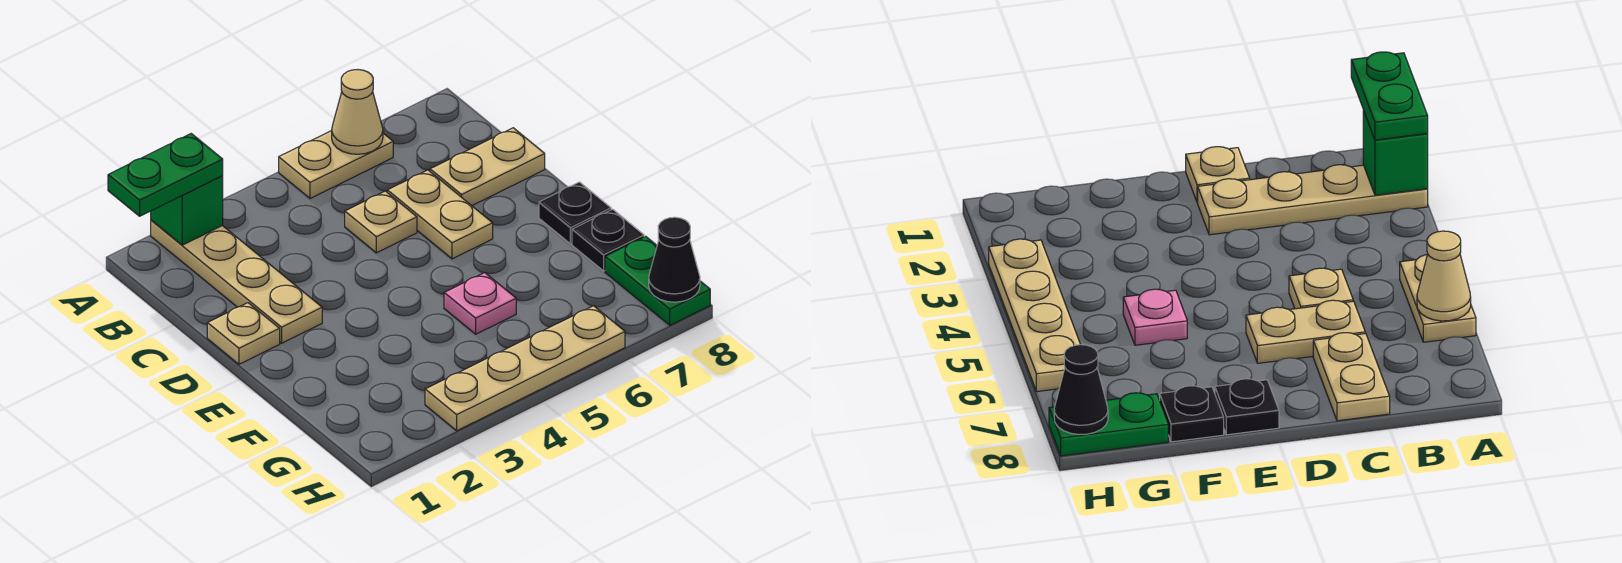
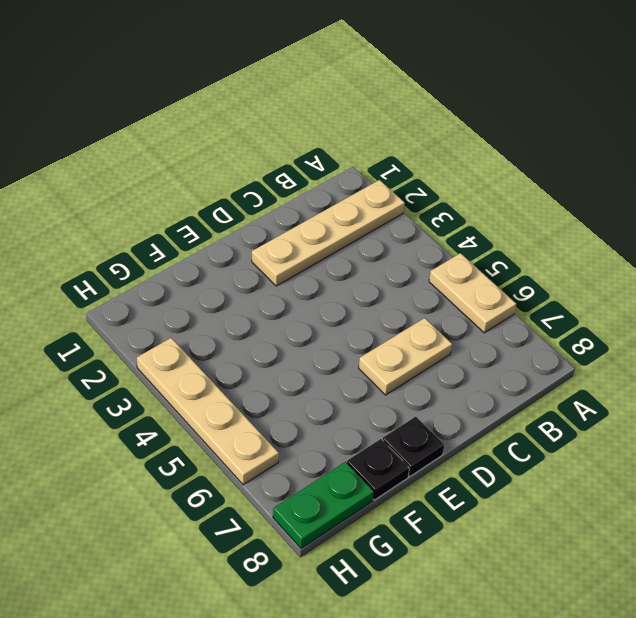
none -> tan 1x1 plate [345,191,417,253]
none -> tan 1x2 plate [430,128,545,206]
none -> tan 1x1 plate [207,303,280,364]

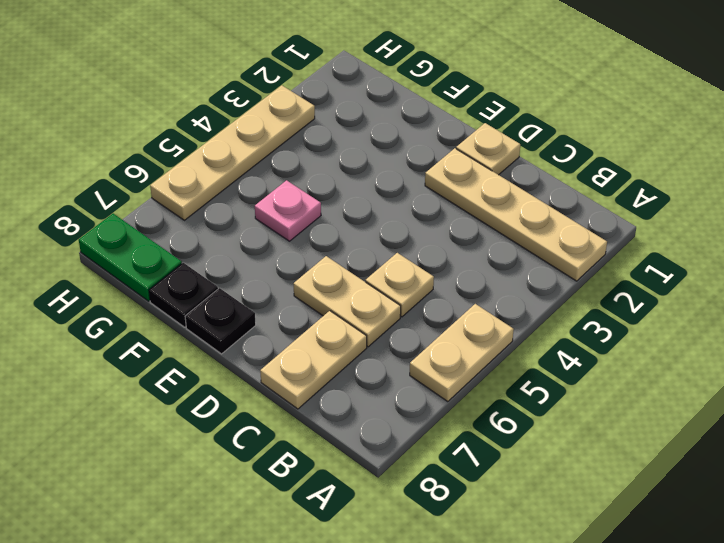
none -> green 1x1 brick [151,176,223,245]
none -> tan 1x1 cone [332,70,383,154]
none -> black 1x1 cone [649,217,700,302]

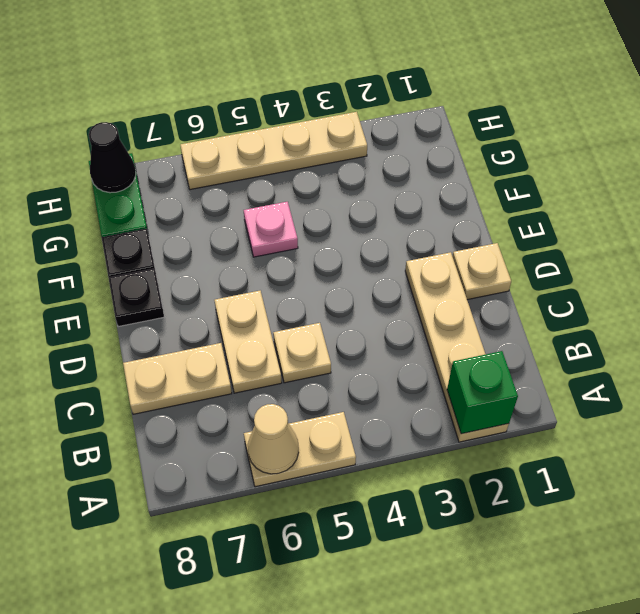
none -> green 1x2 plate [108,134,223,216]

